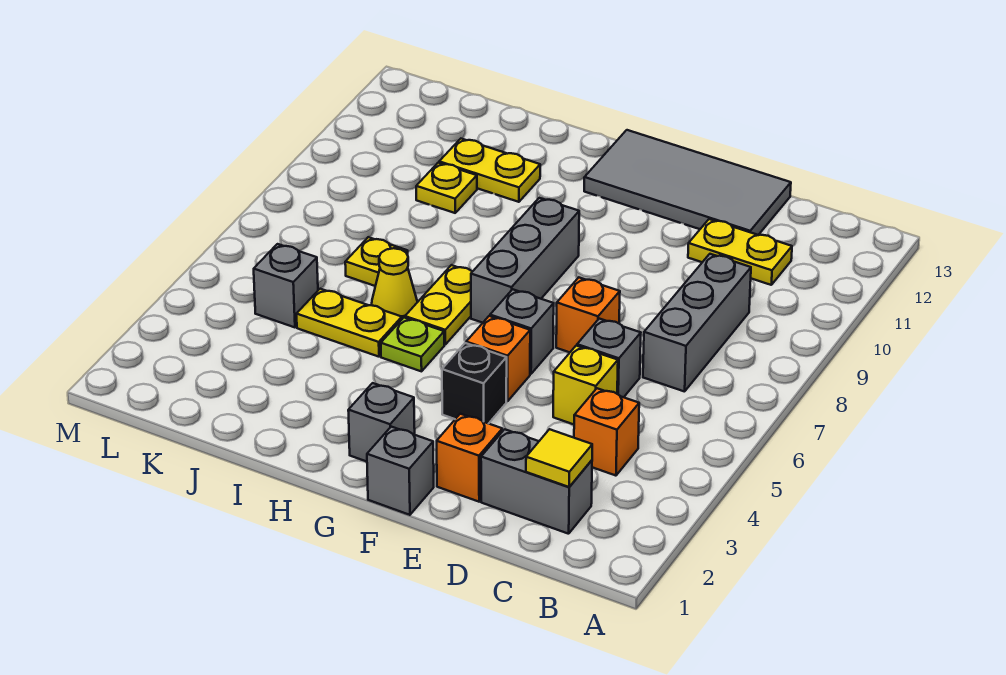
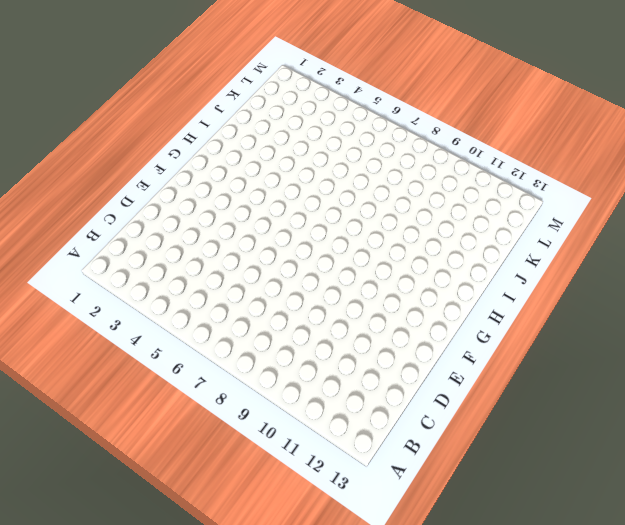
none -> grey 1x2 brick [481,429,592,534]
none -> orange 1x1 brick [574,388,639,476]
none -> grey 1x3 brick [643,254,751,392]

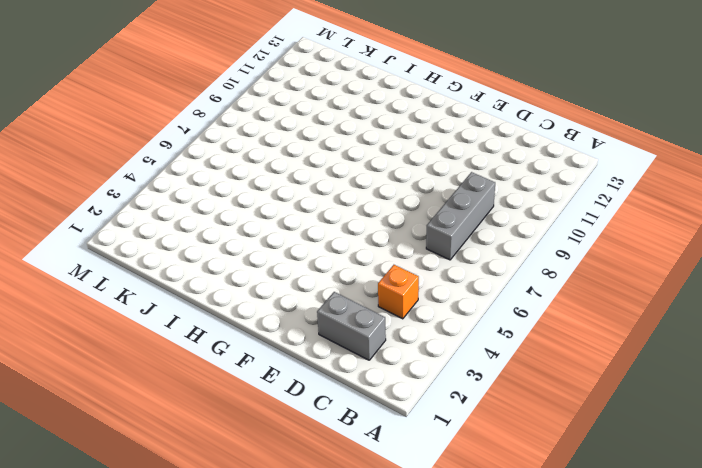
none -> yellow 1x2 plate [688,219,792,285]
none -> yellow 1x1 brick [553,346,618,424]
none -> grey 1x1 brick [577,319,641,397]

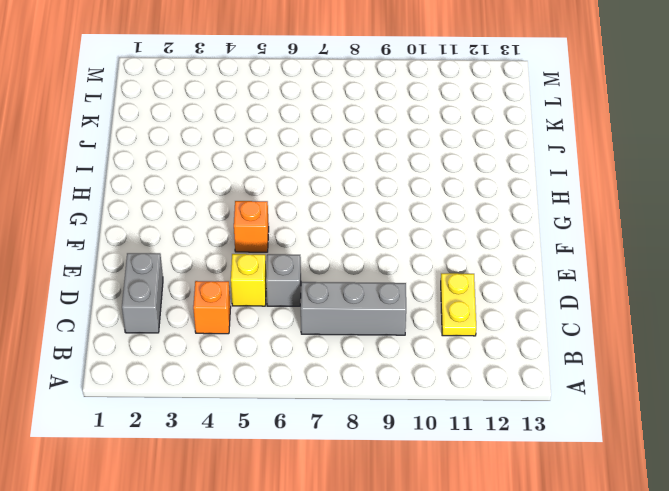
none -> grey 2x4 tile [584,130,791,235]
none -> orange 1x1 brick [437,414,502,502]
none -> orange 1x1 brick [556,278,620,352]

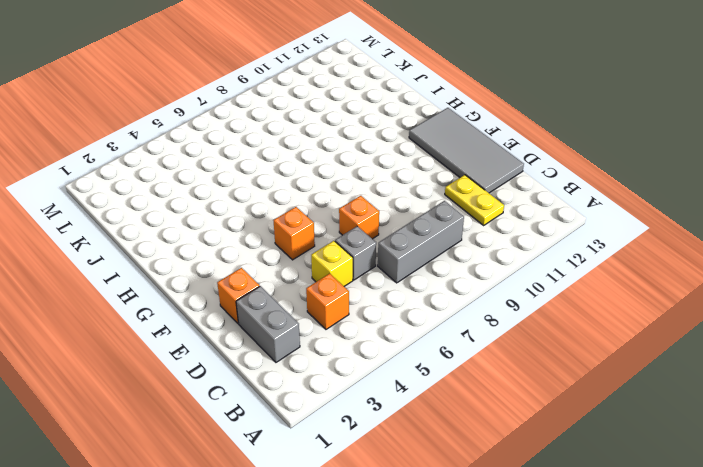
none -> grey 1x1 brick [367,427,434,515]
none -> black 1x1 brick [442,343,507,424]
none -> grey 1x1 brick [490,289,554,374]

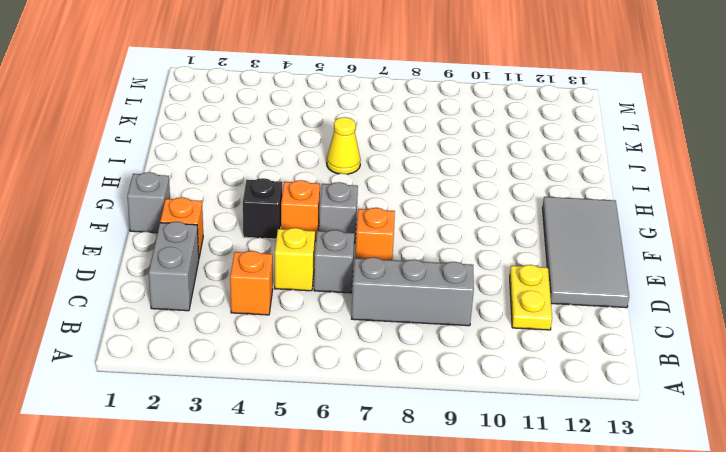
none -> grey 1x1 brick [348,383,415,462]
none -> grey 1x3 brick [471,198,579,323]
none -> lime 1x1 plate [381,318,444,371]

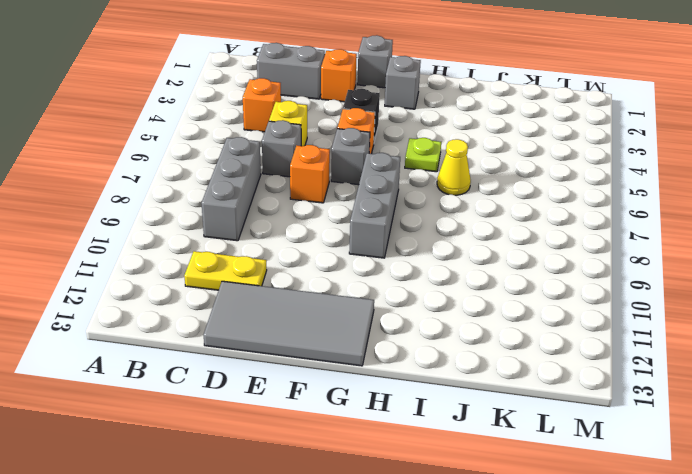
none -> yellow 1x2 plate [405,265,472,345]
none -> yellow 1x2 plate [297,289,402,357]
none -> yellow 1x2 plate [439,139,540,202]

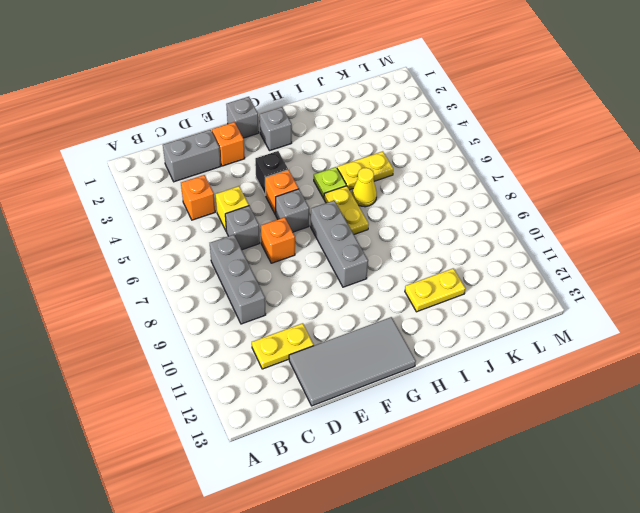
none -> yellow 1x1 plate [345,237,408,286]
none -> yellow 1x1 plate [416,163,477,213]
none -> grey 1x1 brick [254,244,318,327]

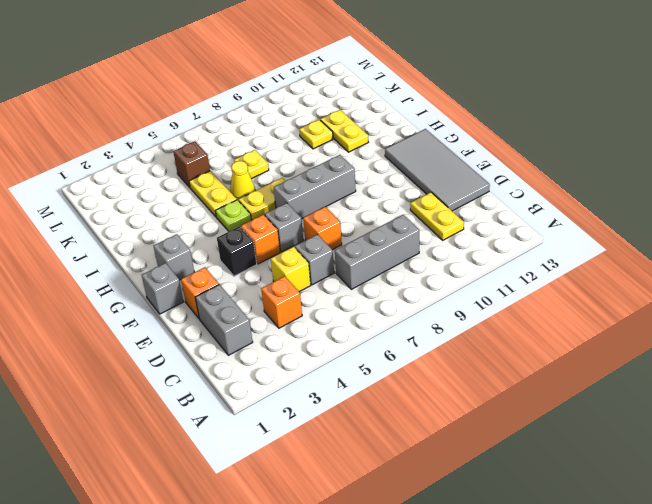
brown 1x1 brick [173,141,210,187] -> grey 1x1 brick [254,244,318,327]
none -> yellow 1x1 tile [526,429,592,487]

